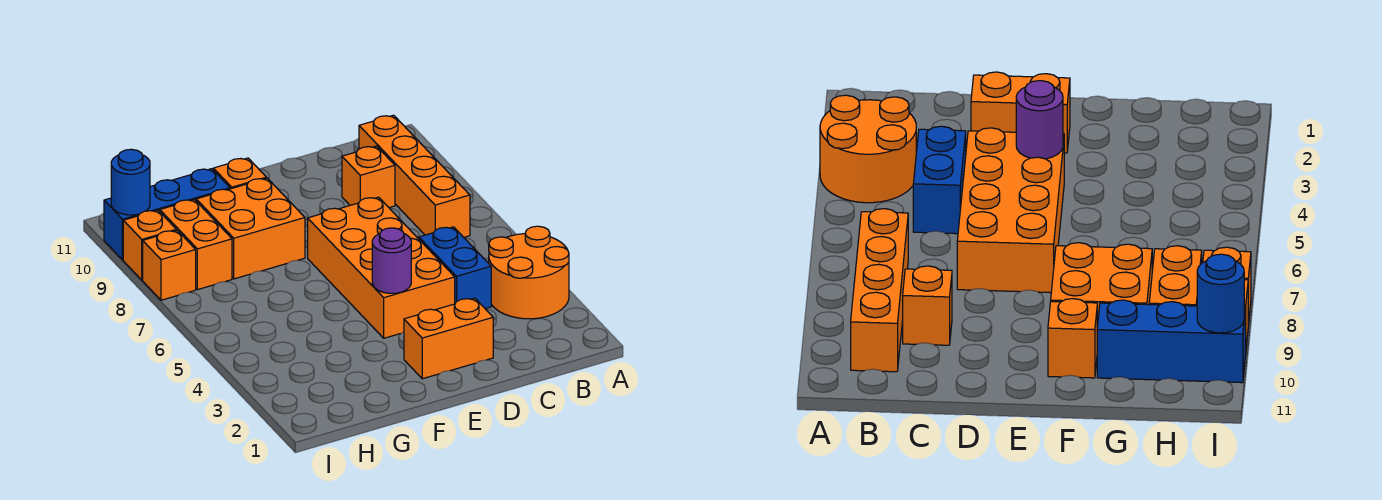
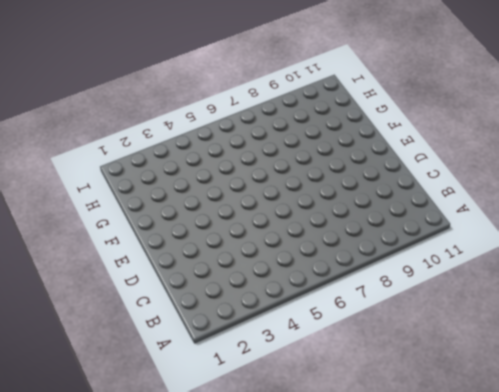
none -> orange 2x2 round brick [489,226,569,319]
none -> orange 1x4 brick [359,115,470,237]
none -> blue 1x2 brick [419,227,491,309]

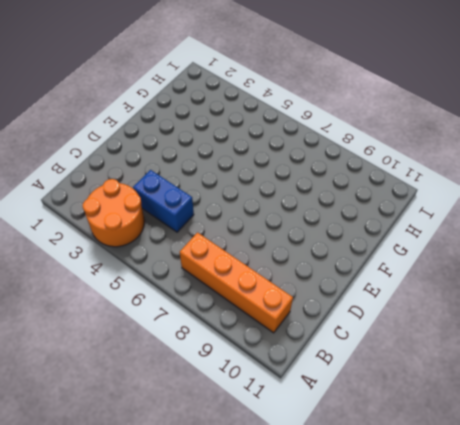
none -> orange 1x1 brick [342,146,395,208]
none -> orange 1x2 brick [404,298,493,379]
none -> orange 2x4 brick [308,197,455,338]

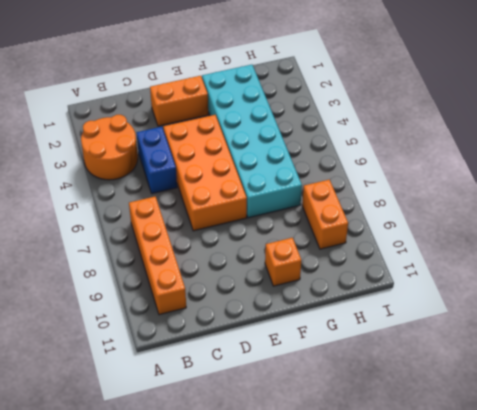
cyan 2x6 brick [202,65,302,218] -> none
none -> orange 1x1 brick [342,146,395,208]
none -> orange 2x2 brick [196,178,305,279]
none -> blue 1x3 brick [104,169,230,260]

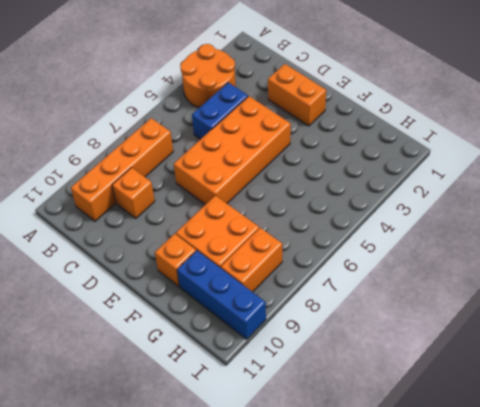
none -> orange 1x1 brick [143,230,196,300]
none -> orange 1x1 brick [123,210,176,280]
none -> purple 1x1 round brick [372,228,411,293]

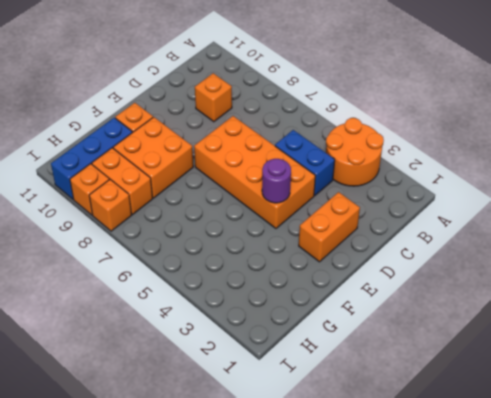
none -> orange 1x4 brick [359,115,470,237]
none -> blue 1x1 round brick [111,149,150,215]

